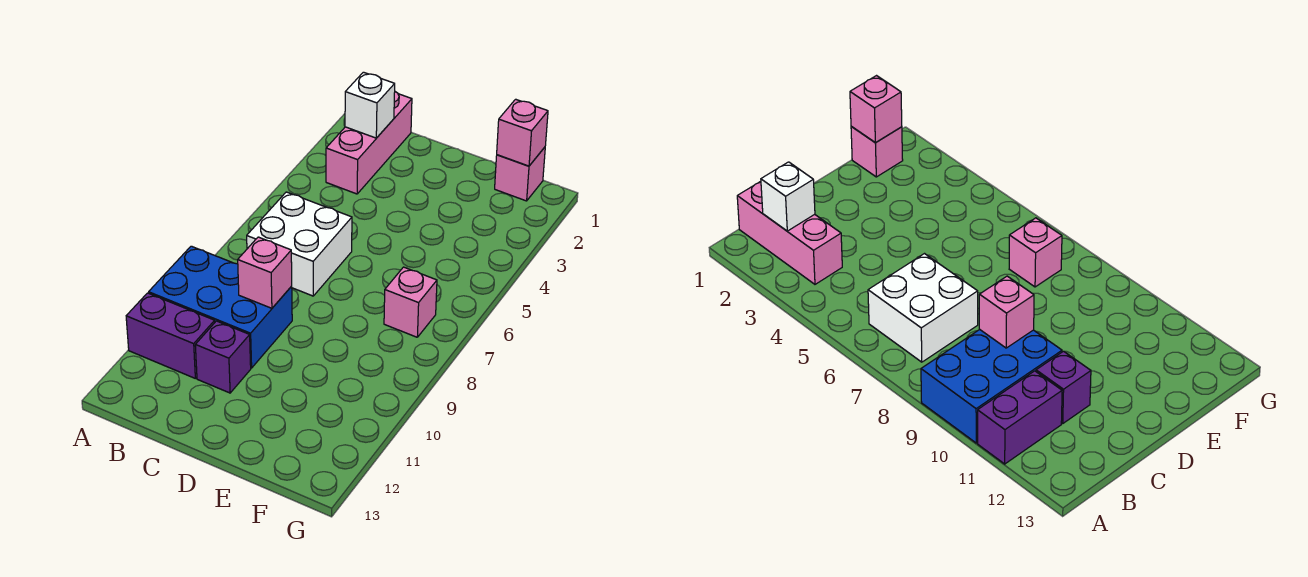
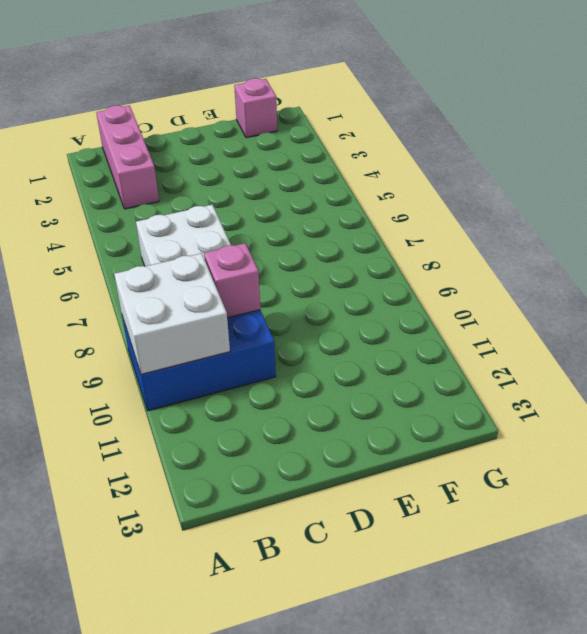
white 2x2 brick [114,253,230,375] -> none
none -> purple 1x2 brick [126,293,215,378]
none -> purple 1x1 brick [195,321,251,393]

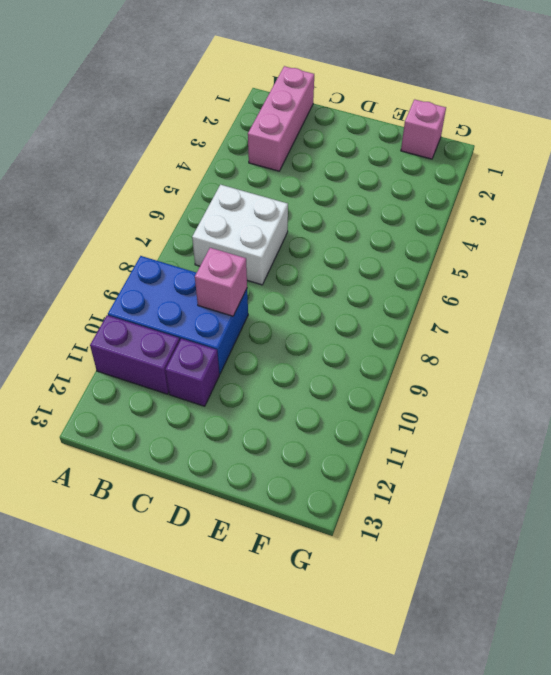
none -> pink 1x1 brick [384,267,437,337]
none -> white 1x1 brick [345,72,395,138]

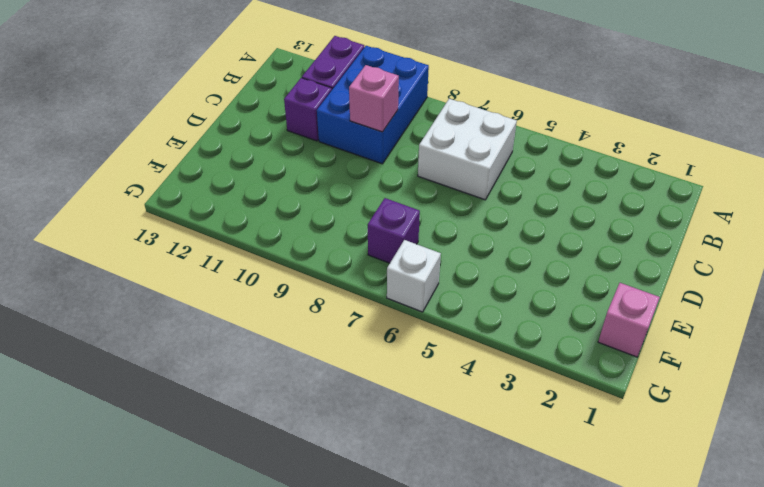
purple 1x1 brick [368,198,420,263] -> pink 1x1 brick [384,267,437,337]
white 1x1 brick [387,240,441,312] -> white 1x1 brick moved to [345,72,395,138]
none -> pink 1x3 brick [326,92,412,194]
none -> pink 1x1 brick [497,99,548,166]

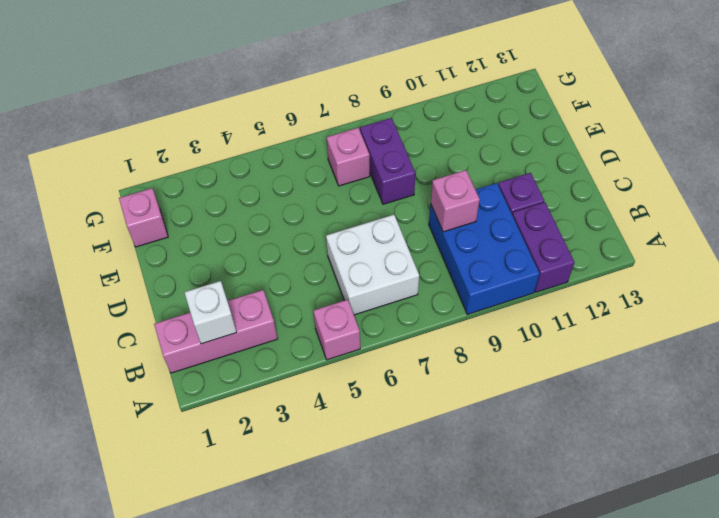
pink 1x1 brick [313,300,360,360] -> pink 1x1 brick moved to [497,99,548,166]
purple 1x2 brick [360,118,416,204] -> none

